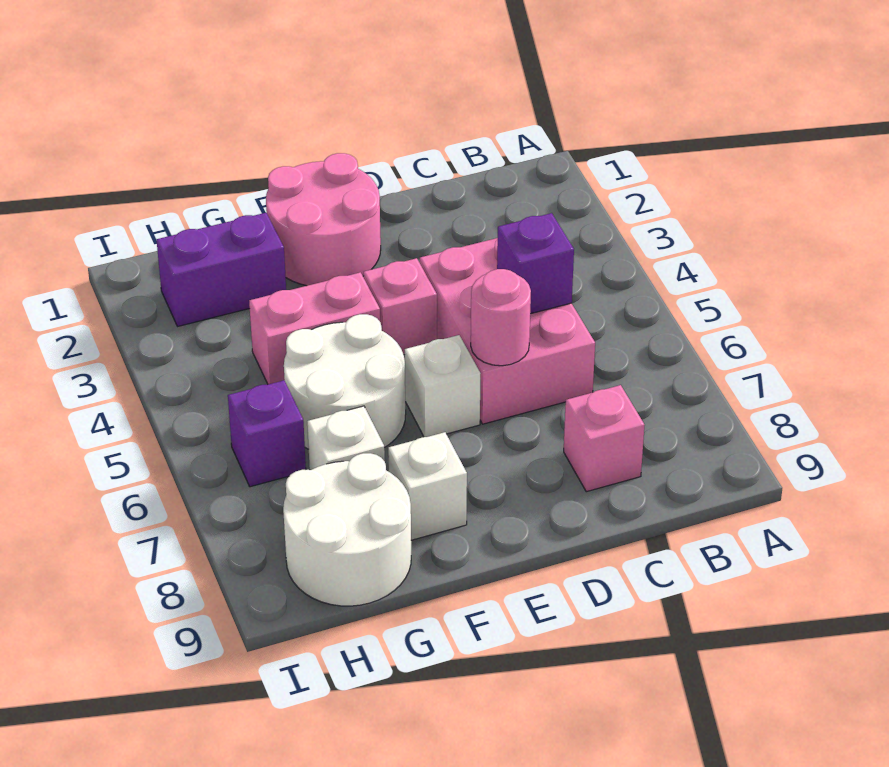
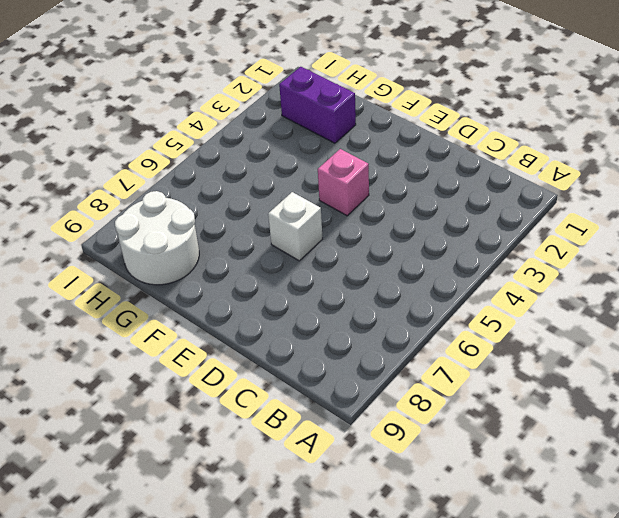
none -> pink 2x3 brick [420,238,595,424]
none -> pink 1x1 brick [564,385,645,492]
none -> pink 2x2 round brick [266,153,381,286]

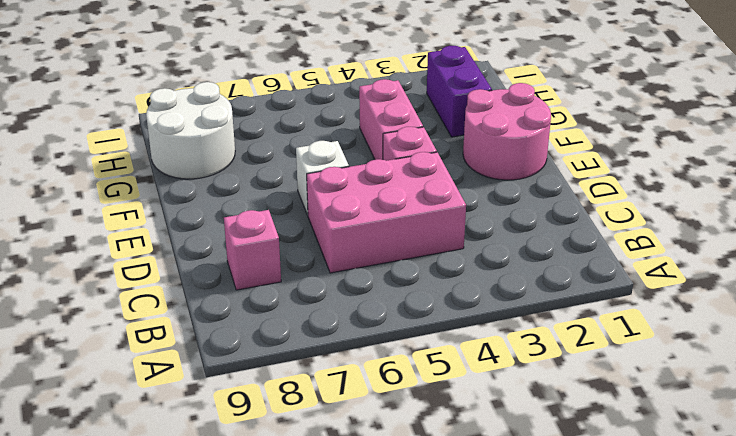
none -> white 2x2 round brick [284,314,406,449]
none -> white 1x1 brick [388,432,467,540]
none -> white 1x1 brick [307,406,385,470]

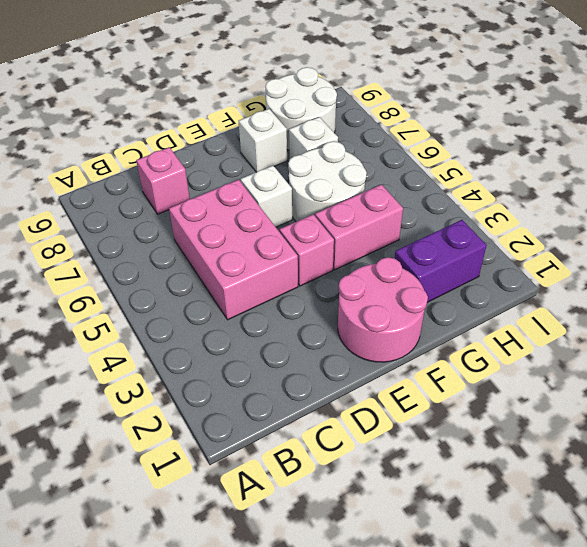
none -> purple 1x1 brick [228,380,306,487]
none -> purple 1x1 brick [497,213,574,314]
none -> pink 1x1 round brick [471,269,531,366]

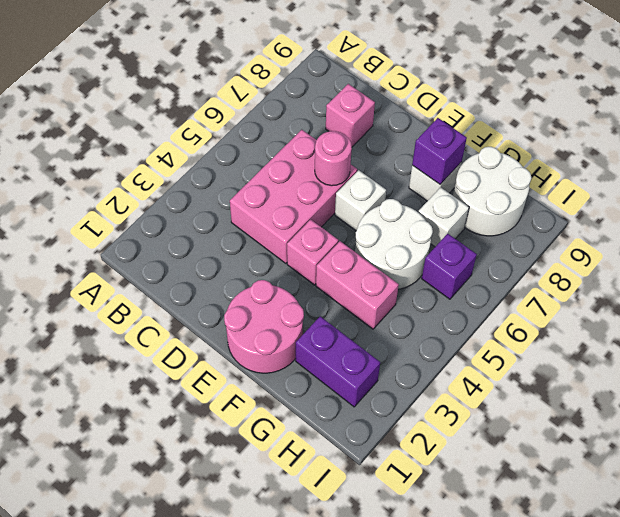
purple 1x1 brick [412,118,467,184] -> purple 1x1 brick moved to [497,213,574,314]

